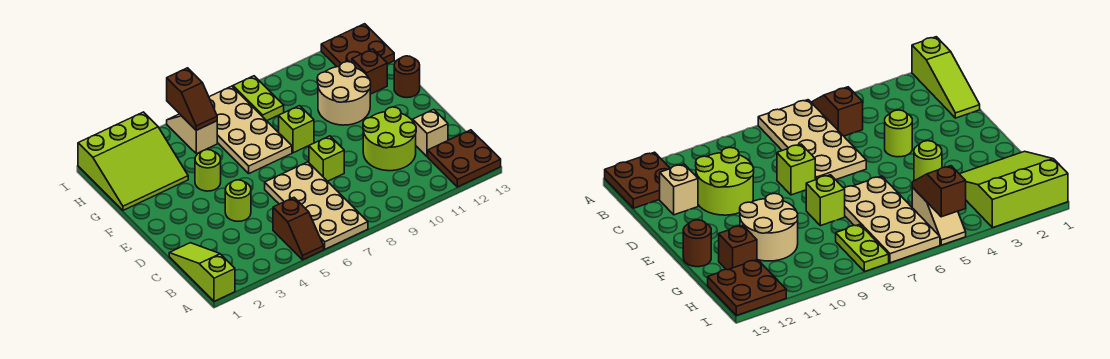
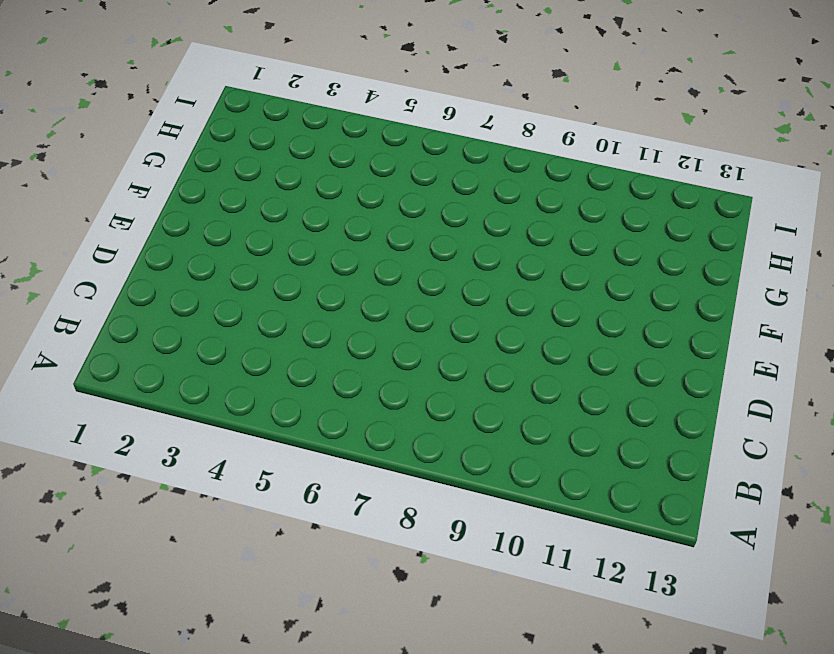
none -> lime 1x3 slope [169,243,235,301]
none -> brown 1x2 slope [273,198,324,260]
none -> tan 2x4 plate [265,162,368,249]

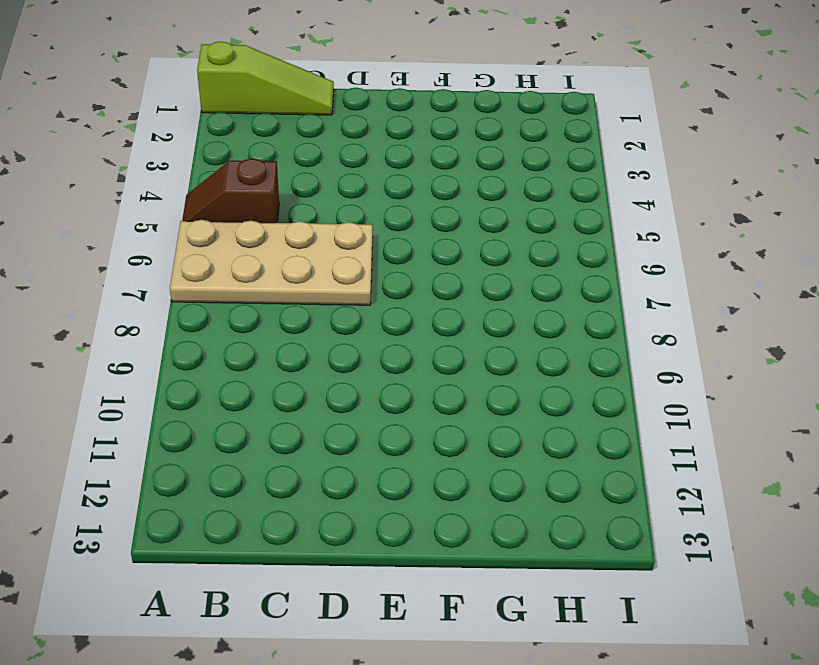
none -> brown 2x2 plate [428,130,501,187]
none -> lime 2x2 round brick [363,107,416,171]
none -> tan 1x1 brick [413,109,448,157]

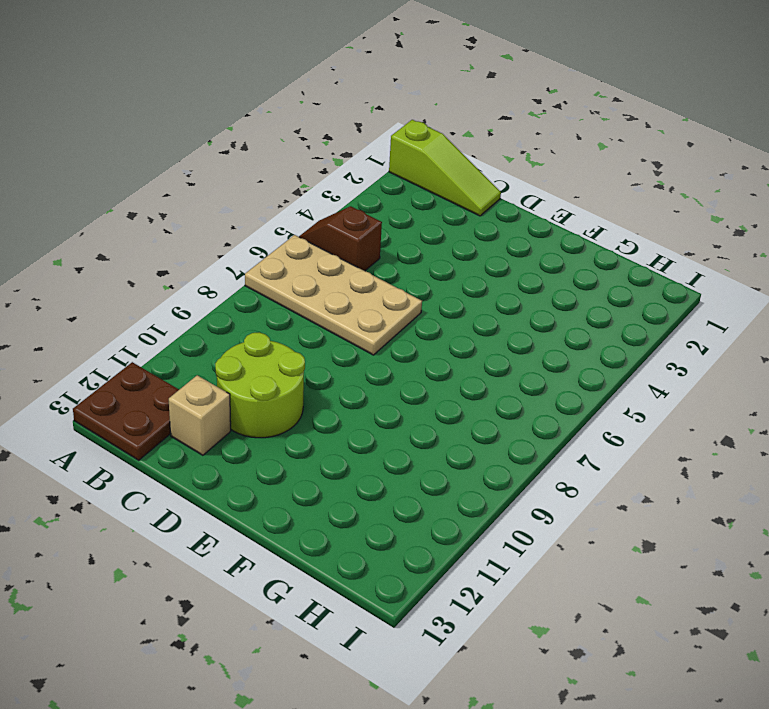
none -> lime 1x1 round brick [225,180,251,221]
none -> lime 1x1 brick [309,136,344,181]
none -> lime 1x1 round brick [195,150,221,191]

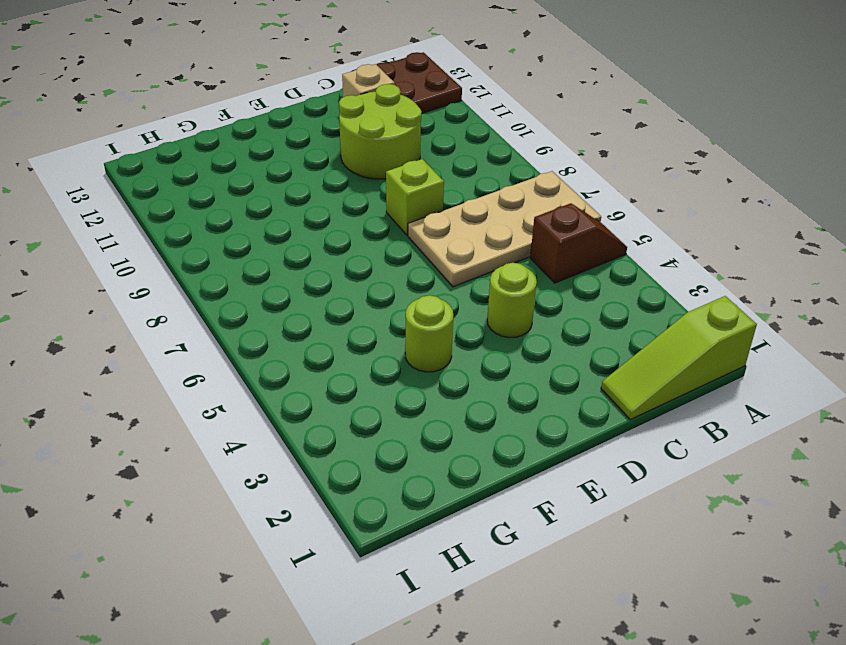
none -> tan 2x4 plate [209,86,292,173]
none -> lime 1x1 brick [279,106,314,153]
none -> tan 2x2 round brick [317,62,371,125]

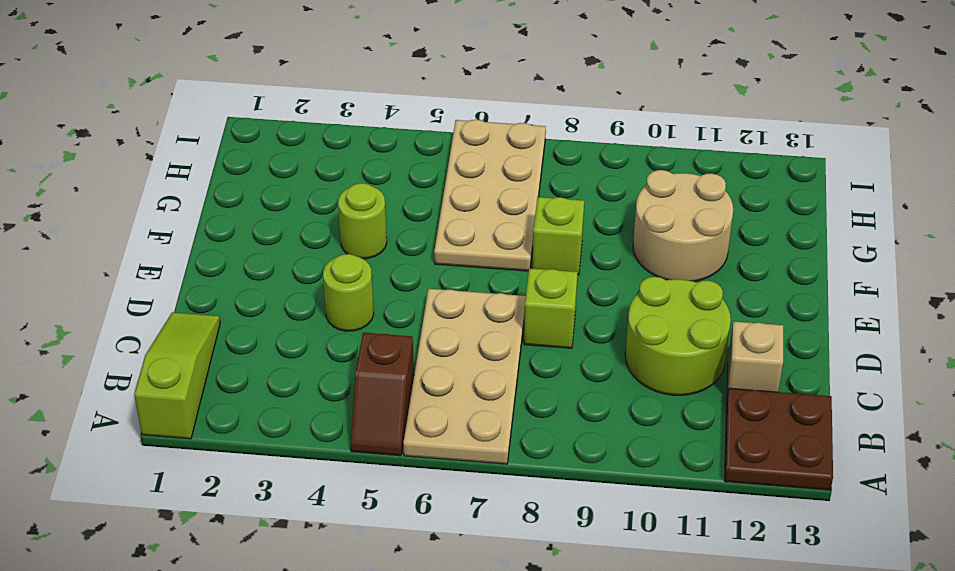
none -> brown 1x1 round brick [394,56,420,98]
none -> lime 3x3 slope [78,112,188,210]
none -> brown 1x1 brick [352,49,387,94]

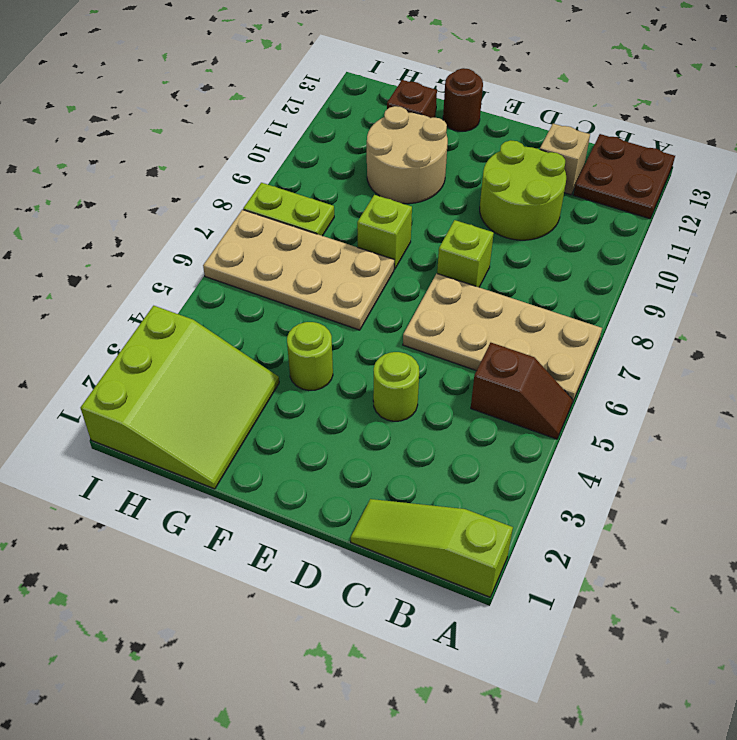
none -> tan 1x2 slope [167,114,217,154]
none -> brown 2x2 plate [321,24,394,67]
none -> brown 1x2 slope [167,68,217,130]

